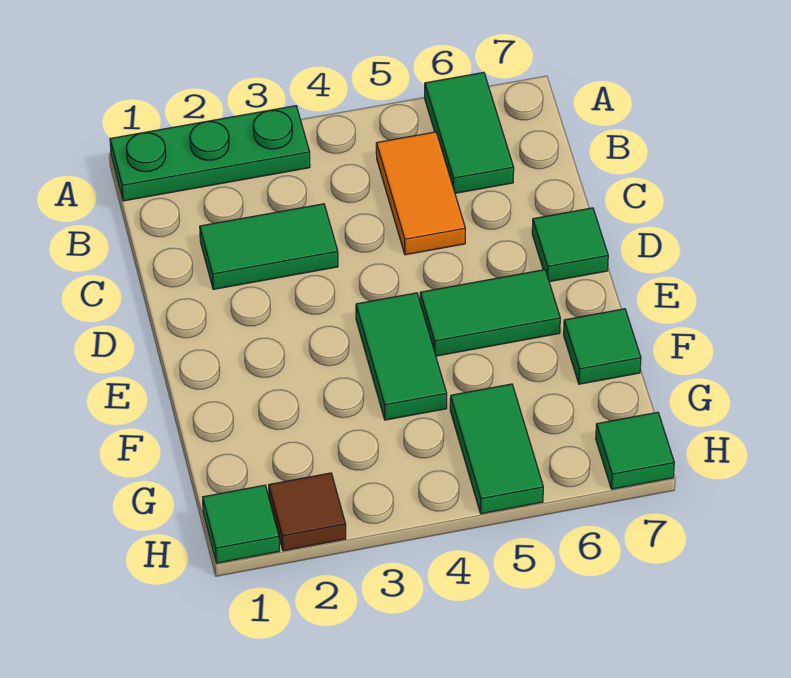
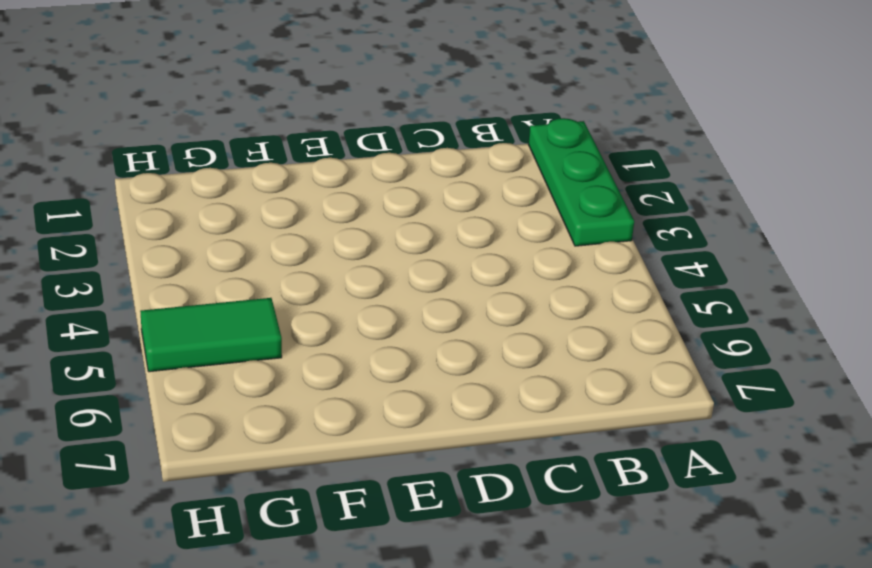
none -> green 1x2 tile [425,72,514,193]
none -> orange 1x2 tile [376,132,465,255]
none -> green 1x2 tile [200,204,338,289]

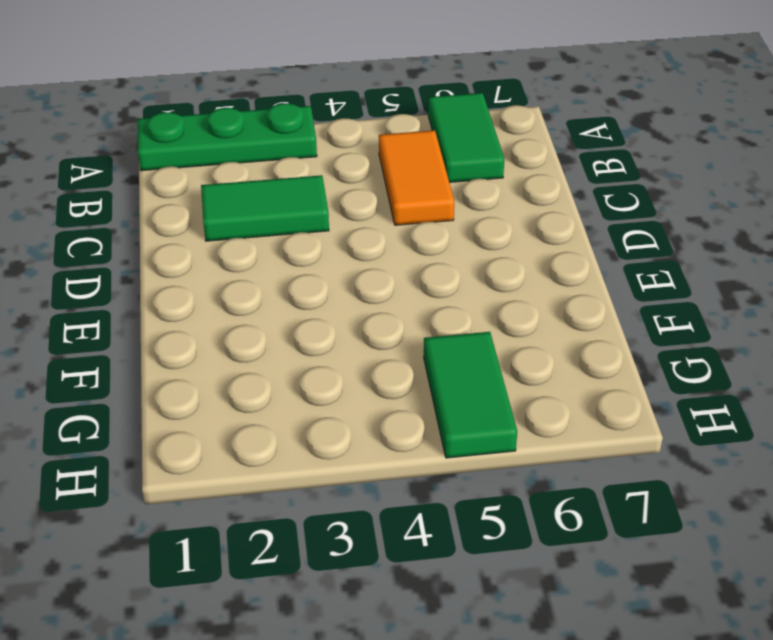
none -> green 1x1 tile [532,208,608,282]
none -> green 1x2 tile [356,293,447,420]
none -> green 1x2 tile [420,270,560,356]

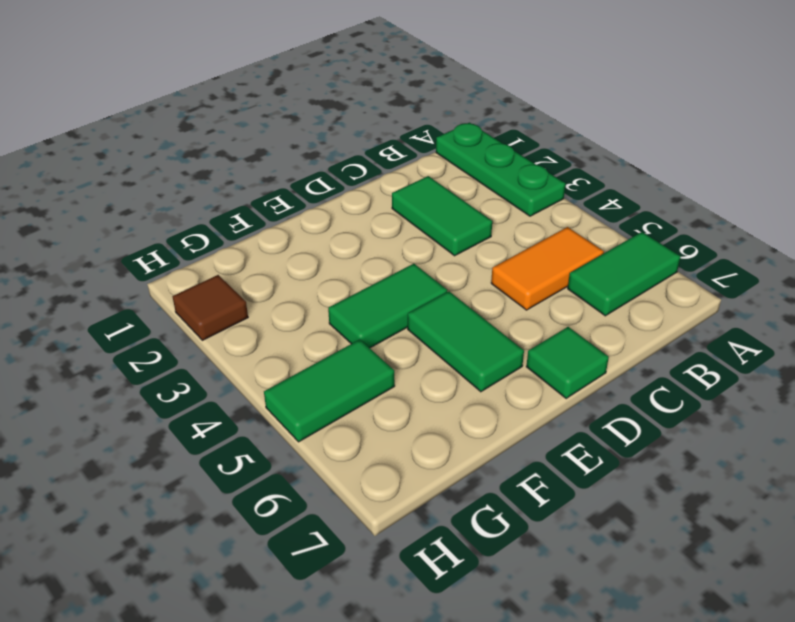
none -> green 1x1 tile [564,309,641,384]
none -> green 1x1 tile [203,485,280,563]
none -> green 1x1 tile [596,412,674,489]

